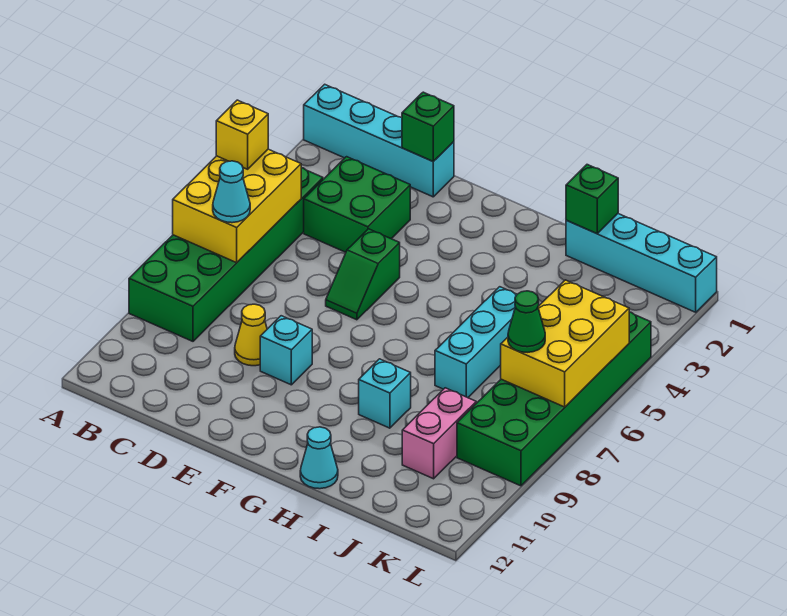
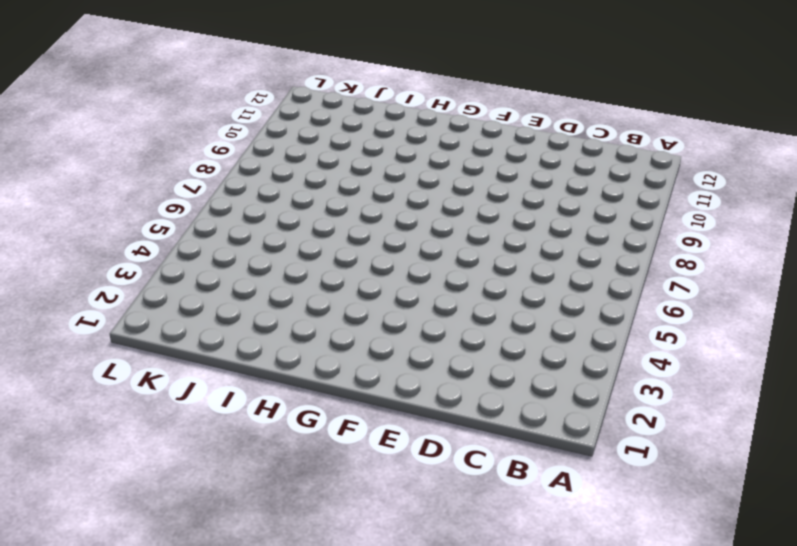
none -> cyan 1x4 brick [304,84,454,197]
none -> green 2x6 brick [129,168,323,341]
none -> green 2x2 brick [304,157,410,252]

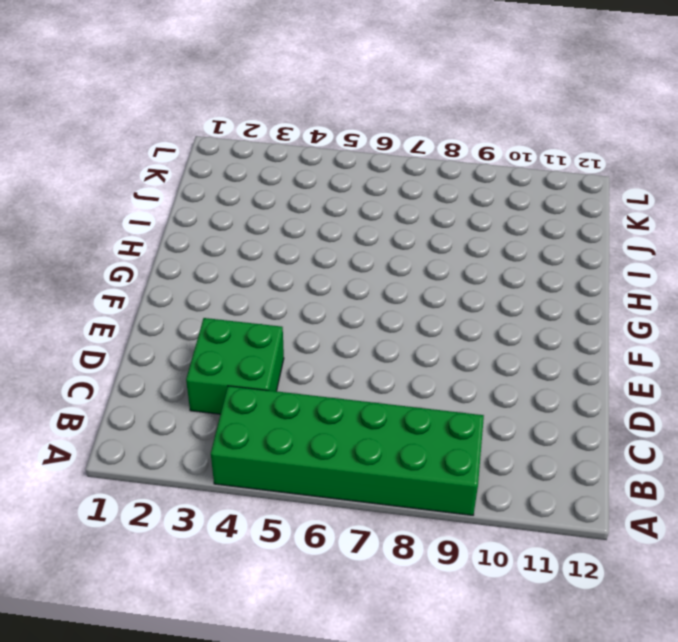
none -> cyan 1x4 brick [304,84,454,197]
none -> yellow 1x1 cone [235,304,267,366]
none -> green 1x2 slope [326,229,400,320]

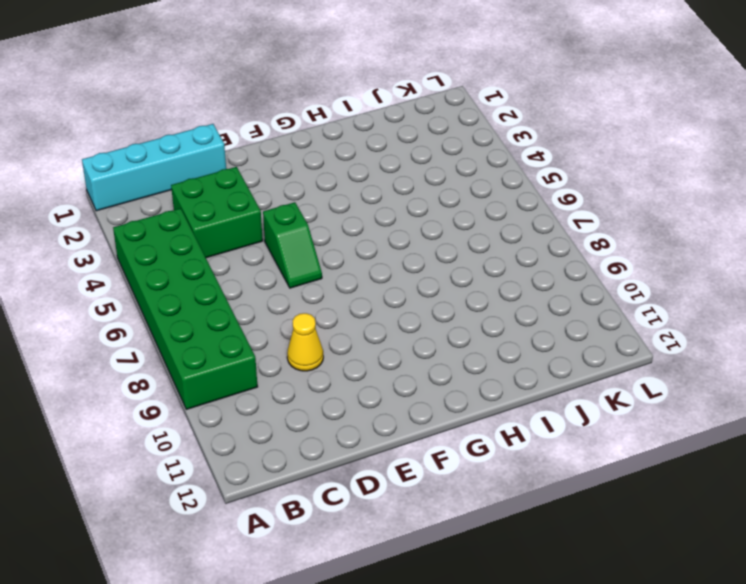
none -> cyan 1x1 brick [260,316,312,385]
none -> cyan 1x1 brick [359,359,411,428]
none -> cyan 1x1 cone [300,427,338,489]

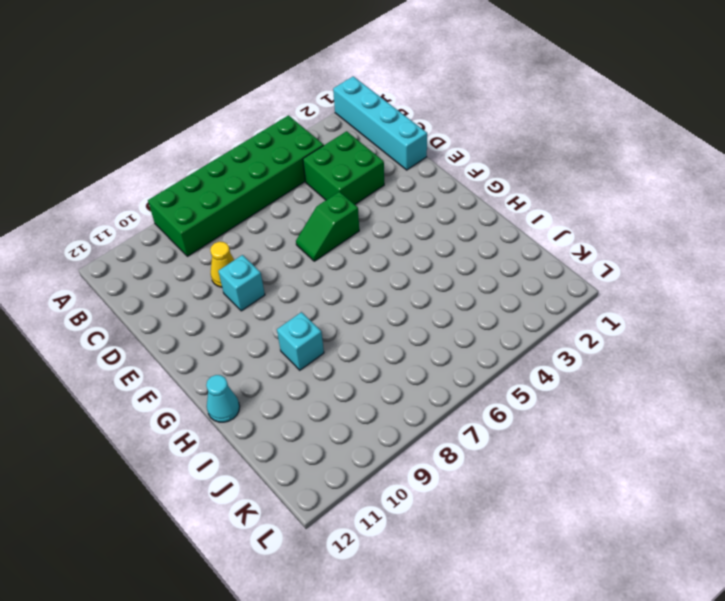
none -> cyan 1x4 brick [566,214,717,312]
none -> cyan 1x3 brick [435,287,517,398]
none -> pink 1x2 brick [402,388,476,479]

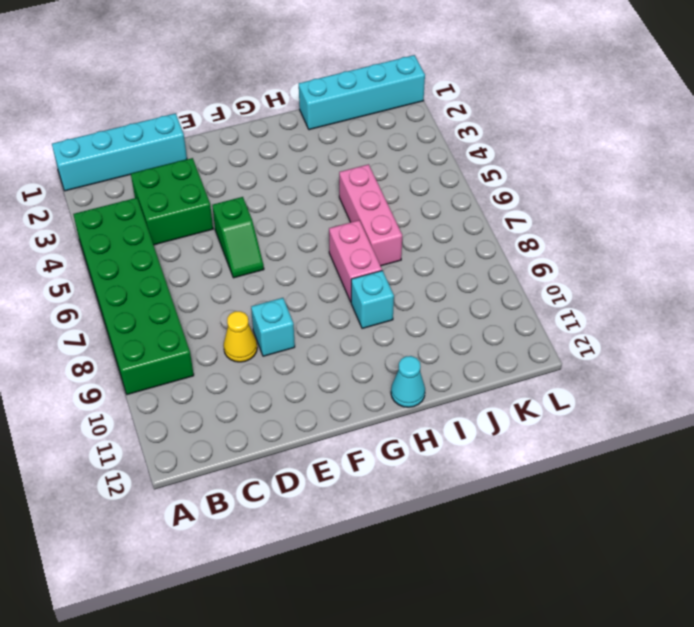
pink 1x2 brick [329,220,382,302] -> pink 1x2 brick moved to [402,388,476,479]
pink 1x3 brick [339,164,402,266] -> cyan 1x3 brick [435,287,517,398]
none -> green 2x6 brick [457,312,651,486]
none -> yellow 2x3 brick [173,149,301,263]
none -> green 1x1 brick [402,92,454,161]

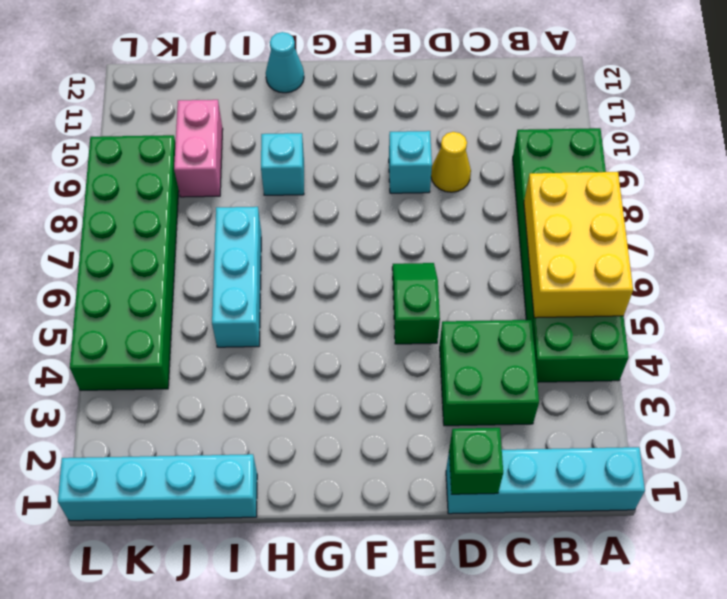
none -> green 1x1 brick [566,165,618,234]
none -> yellow 2x3 brick [501,280,629,407]
none -> yellow 1x1 brick [216,100,268,169]

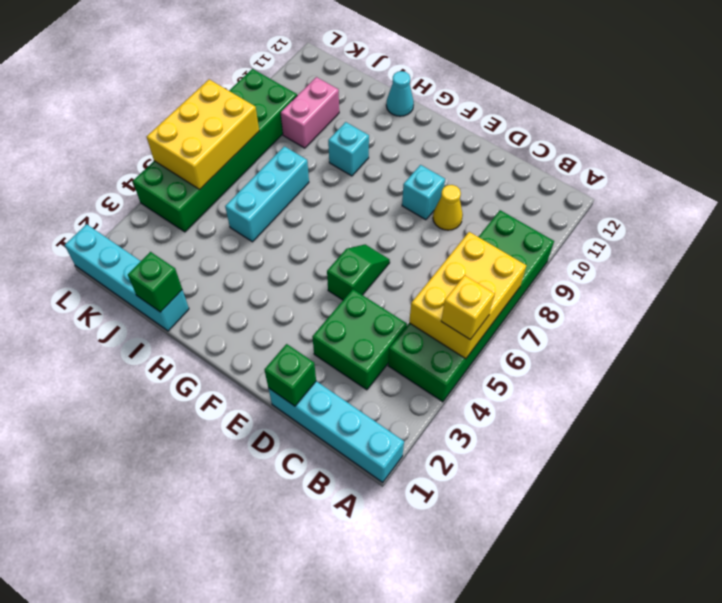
none -> cyan 1x1 cone [213,161,250,223]
none -> green 1x1 cone [508,291,545,352]

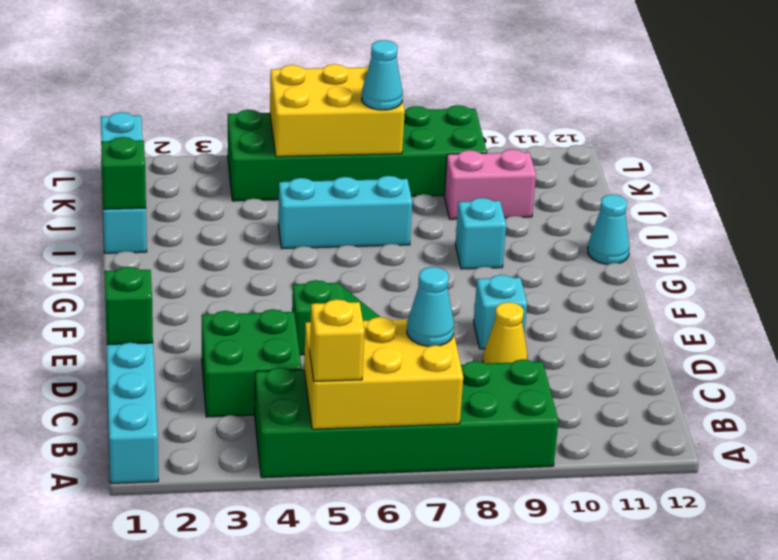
cyan 1x1 cone [362,40,403,110] -> green 1x1 cone [508,291,545,352]

